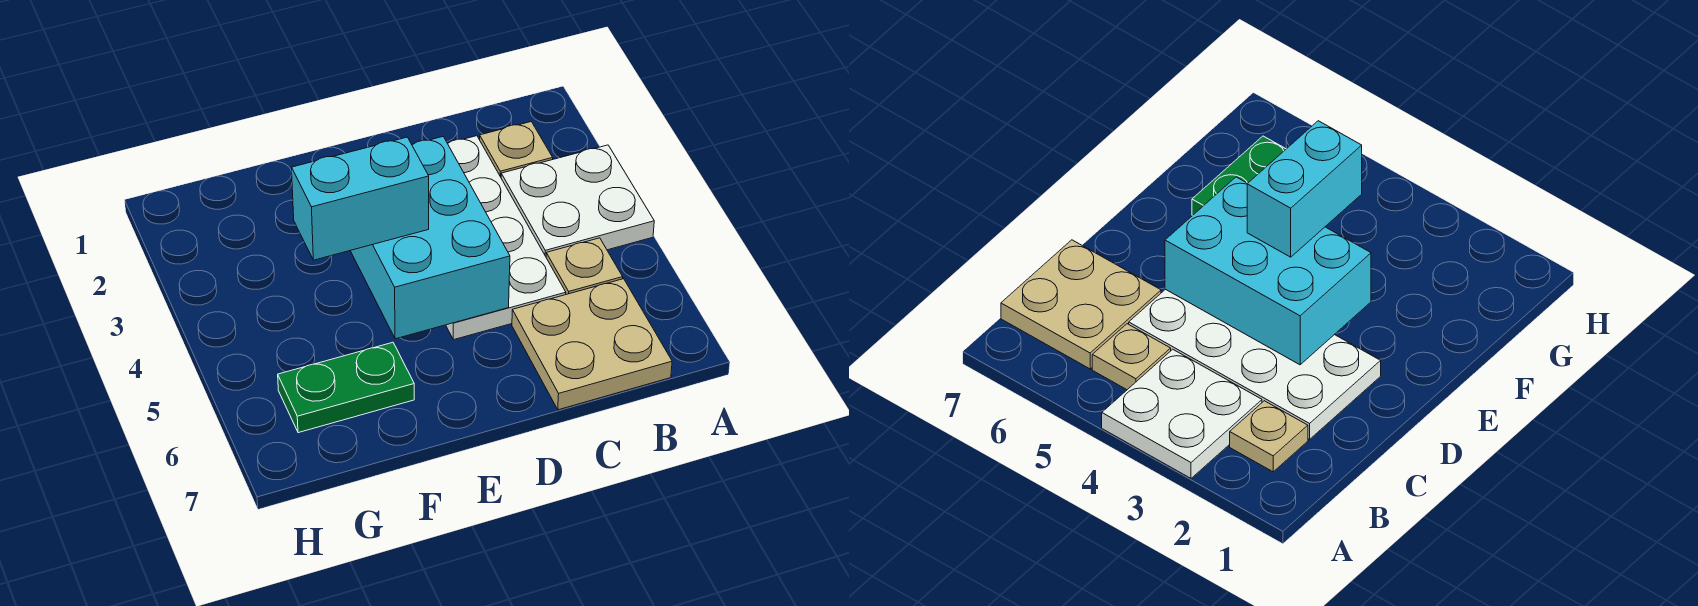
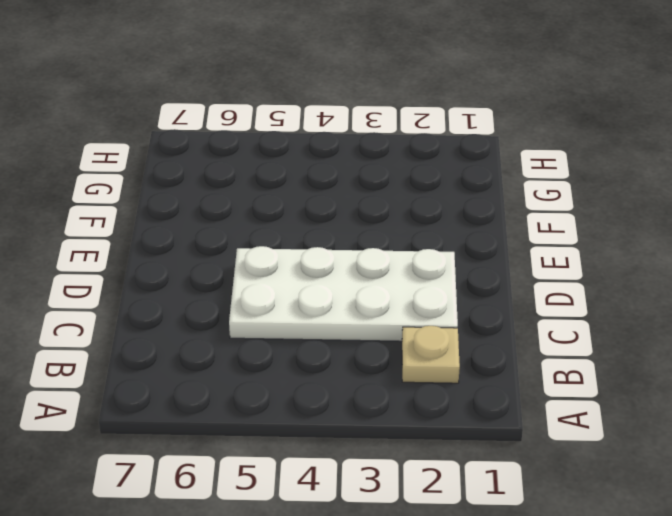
none -> white 2x2 plate [501,145,654,256]
none -> tan 1x1 plate [546,238,623,294]

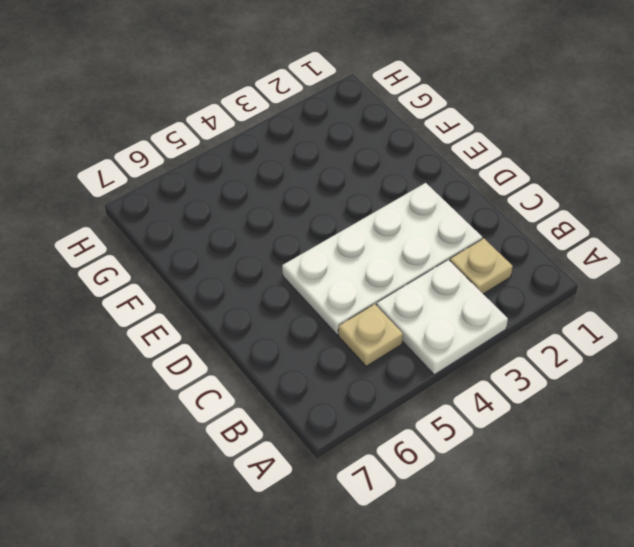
none -> tan 2x2 plate [512,279,672,410]
none -> green 1x2 plate [278,342,414,433]

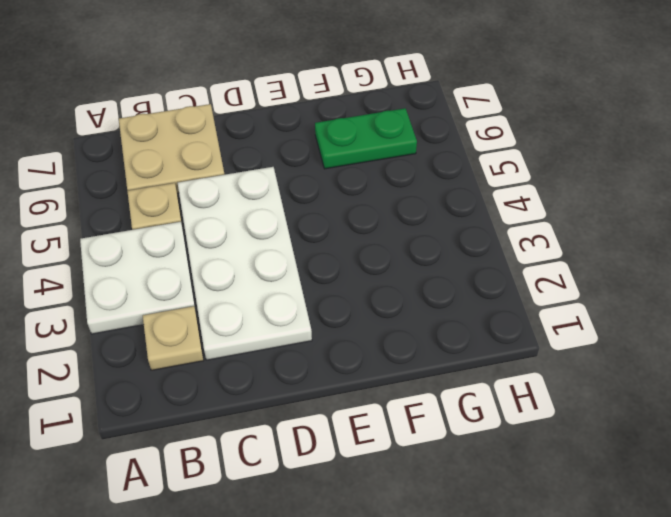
none -> cyan 2x3 brick [350,137,510,339]
none -> cyan 1x2 brick [292,137,429,260]

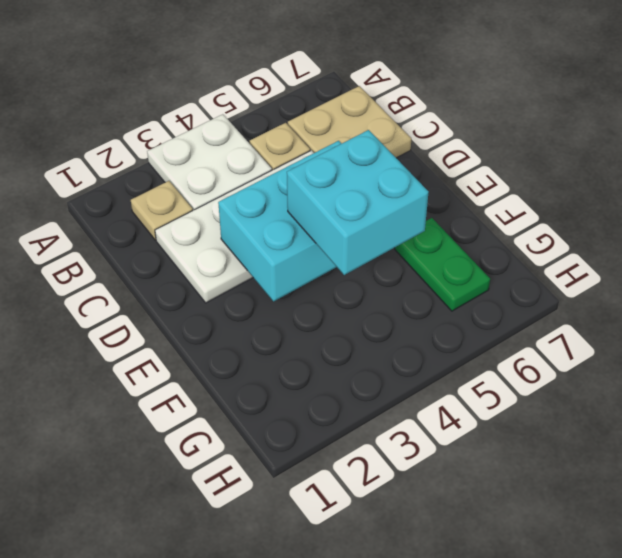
cyan 2x2 brick [287,130,429,275] -> cyan 1x2 brick [292,137,429,260]

